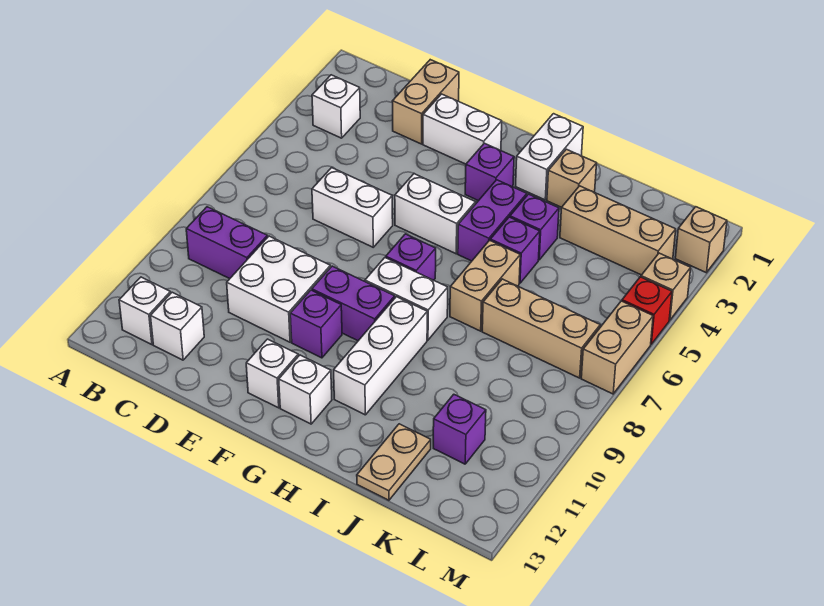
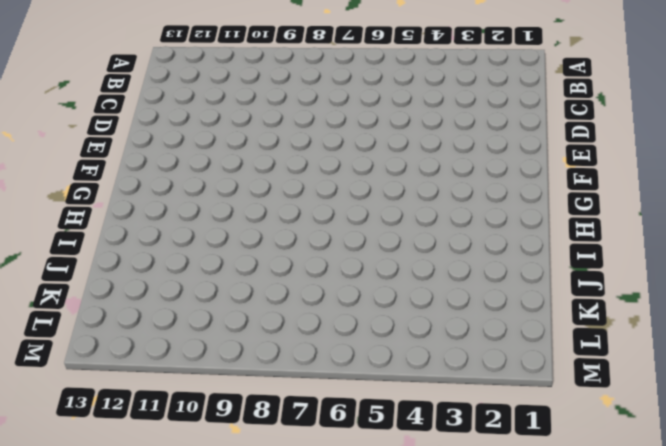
none -> white 1x1 brick [312,75,360,138]
none -> purple 1x2 brick [186,207,268,279]
none -> white 1x1 brick [119,277,171,345]
none -> white 1x1 brick [151,292,204,360]

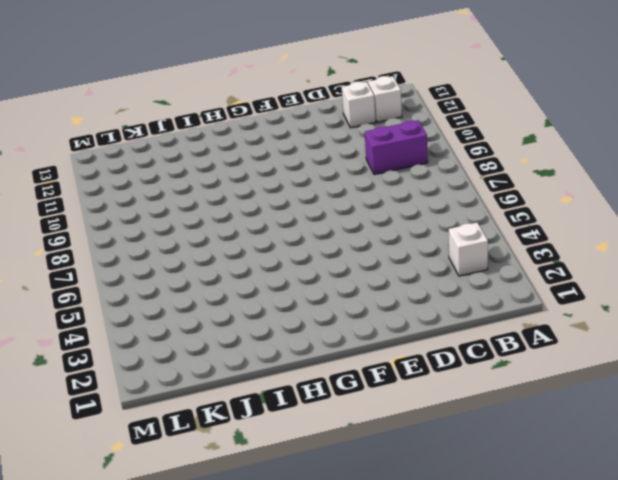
none -> tan 1x2 brick [392,60,459,144]
none -> white 1x2 brick [312,168,393,247]
none -> white 2x2 brick [227,236,331,342]
none -> white 1x2 brick [423,94,502,164]

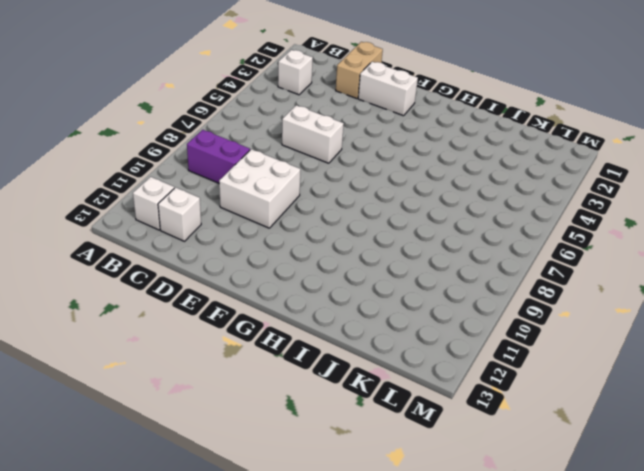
none -> white 1x2 brick [395,174,476,254]
none -> purple 1x2 brick [312,266,395,341]
none -> purple 1x1 brick [290,290,342,358]
none -> white 1x1 brick [246,339,298,408]

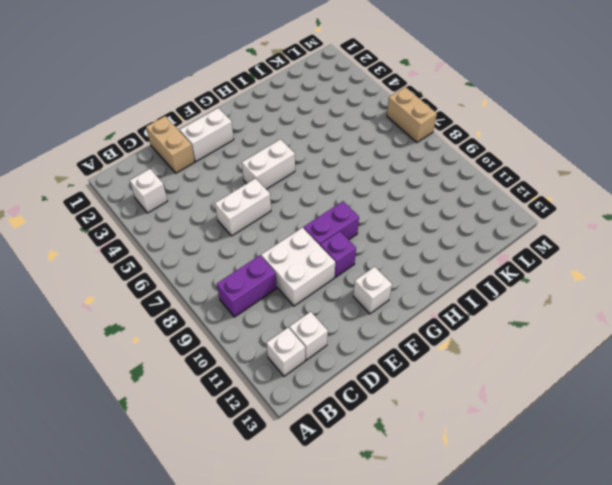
none -> purple 1x1 brick [465,143,514,201]
none -> purple 1x1 brick [386,234,436,280]
none -> white 1x2 brick [365,258,448,340]
none -> white 1x1 brick [279,355,332,424]

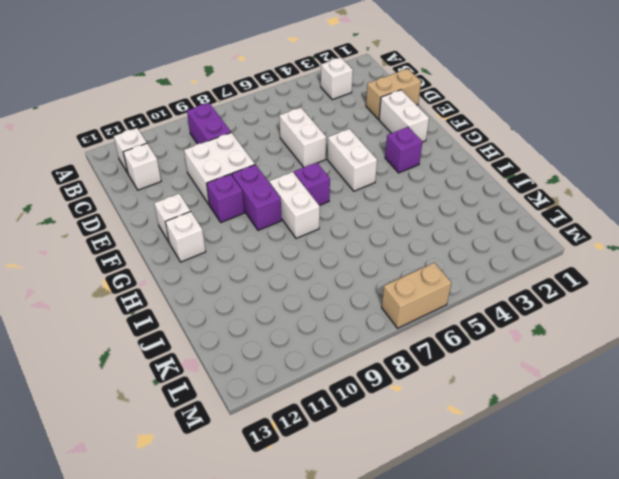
none -> white 1x2 brick [516,114,583,200]
none -> purple 1x2 brick [458,180,527,261]
none -> white 1x3 brick [334,297,427,415]
none -> tan 1x1 brick [547,149,597,207]

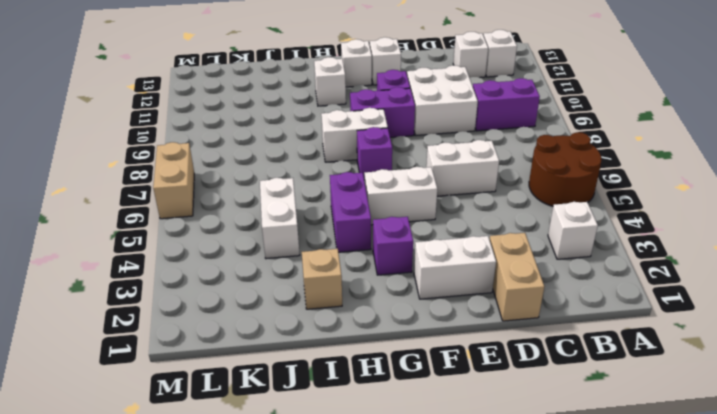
brown 2x2 round brick [529,132,602,206] -> none
white 1x1 brick [314,57,346,106] -> white 1x3 brick [334,297,427,415]
white 1x2 brick [260,178,300,259] -> white 1x2 brick moved to [516,114,583,200]
none -> purple 1x1 brick [510,194,559,260]
none -> purple 1x1 brick [490,217,540,283]
none -> tan 1x2 brick [450,240,520,331]
none -> tan 1x3 brick [560,186,676,275]

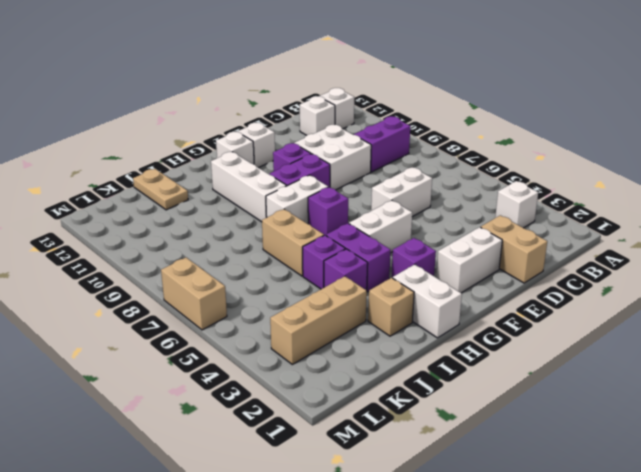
none -> tan 1x3 brick [482,279,600,378]
none -> purple 1x1 brick [433,394,486,464]
none -> tan 1x1 brick [675,207,727,273]
none -> tan 1x1 brick [641,253,691,320]

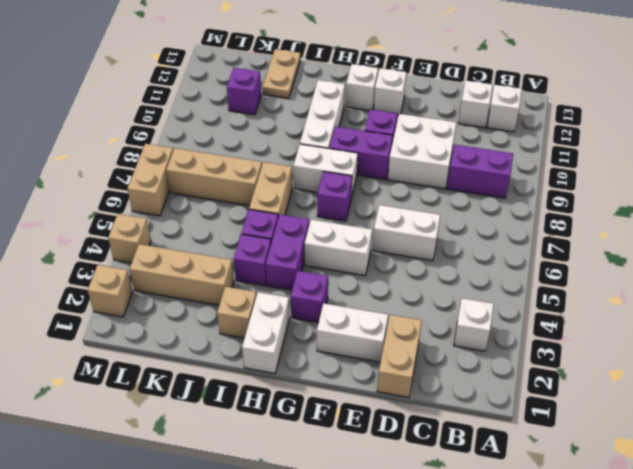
none -> red 1x1 brick [622,277,672,344]

